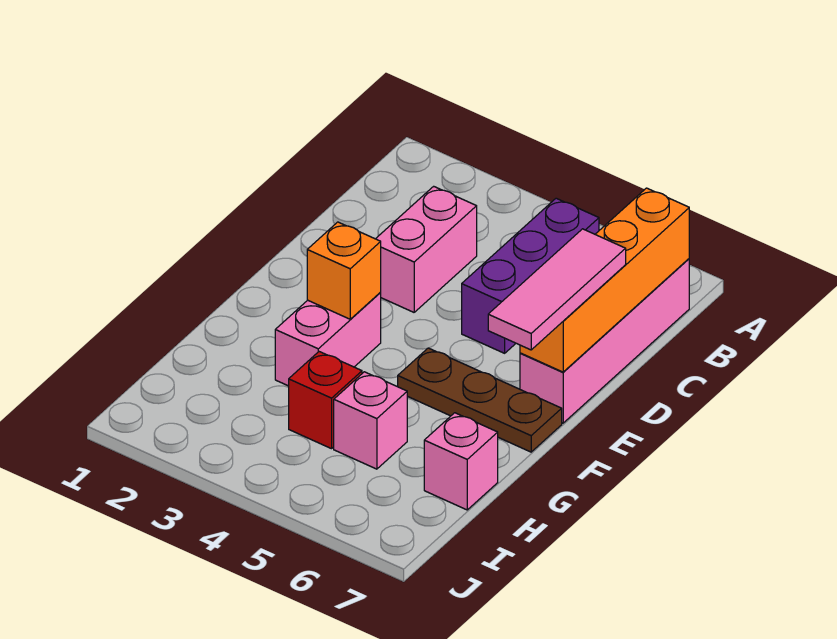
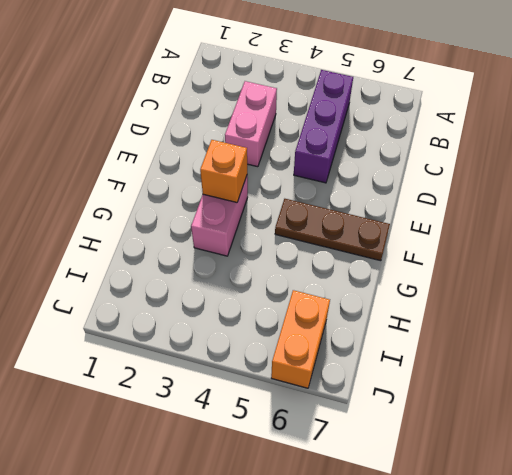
orange 1x2 brick [271,290,330,388] -> none
none -> pink 1x4 brick [520,259,689,423]
none -> red 1x1 brick [289,352,362,449]

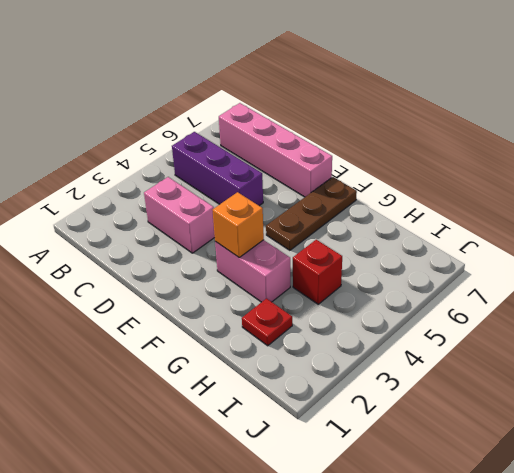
red 1x1 plate [242,298,292,346] -> none
none -> pink 1x1 brick [334,372,407,469]
none -> pink 1x1 brick [424,413,498,510]

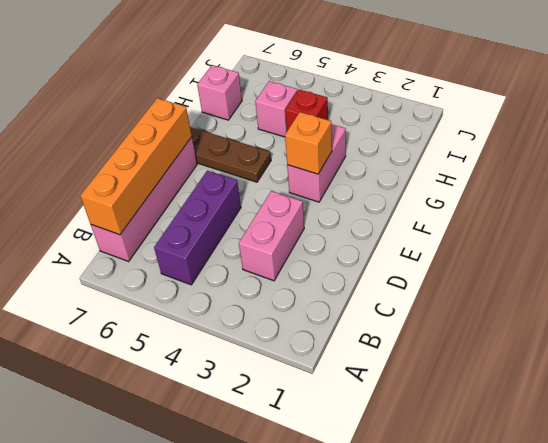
none -> pink 1x3 tile [488,229,626,350]

